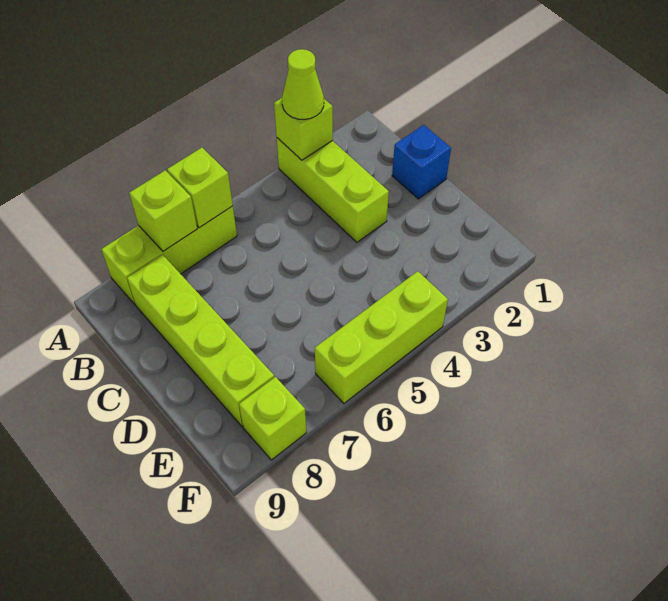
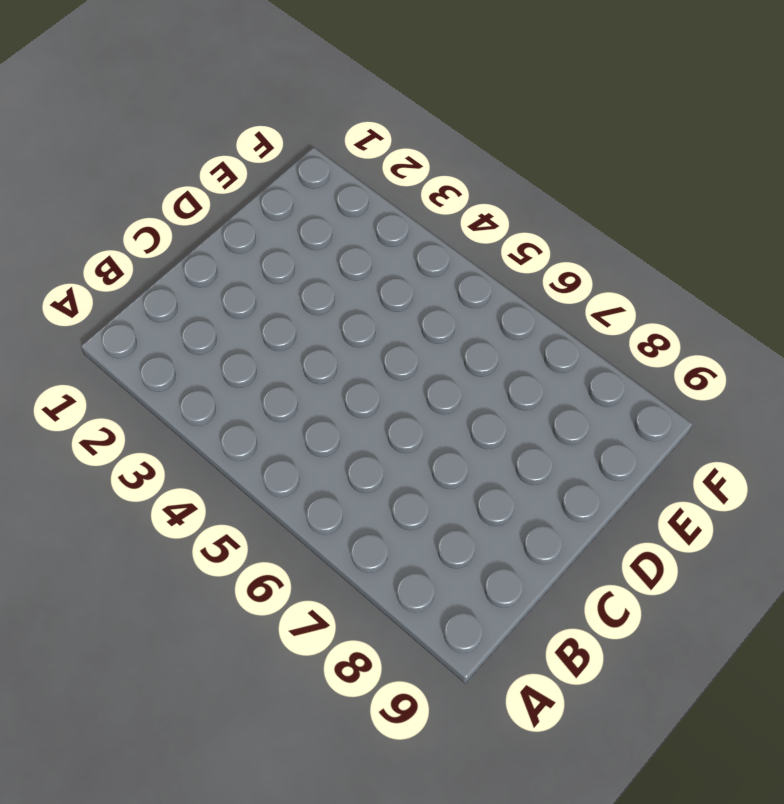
none -> lime 1x3 brick [277,138,389,242]
none -> lime 1x3 brick [101,206,237,304]

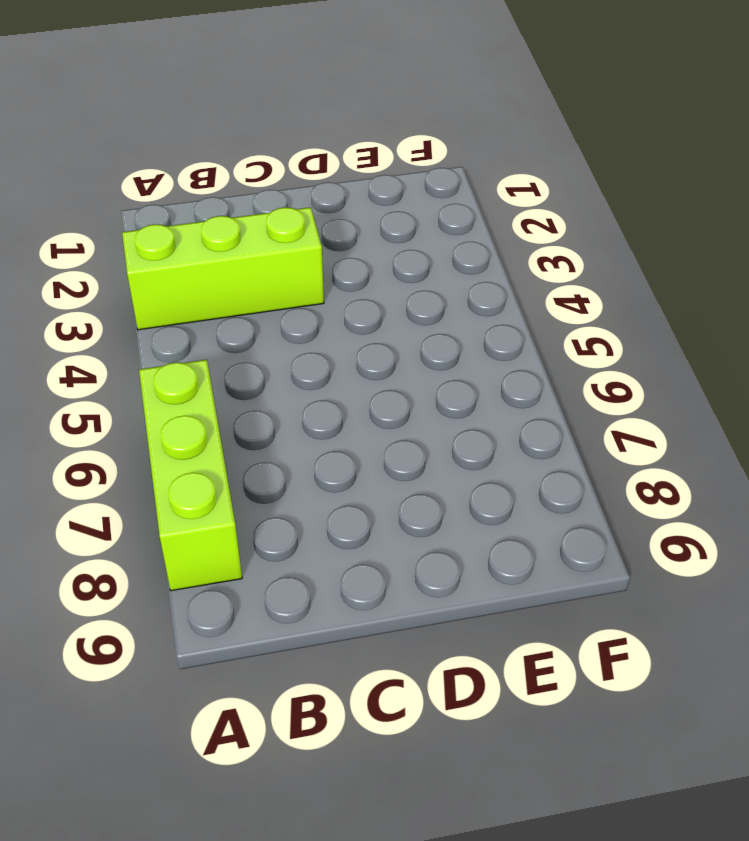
none -> lime 1x4 brick [127,255,274,426]
none -> blue 1x1 brick [392,125,451,199]

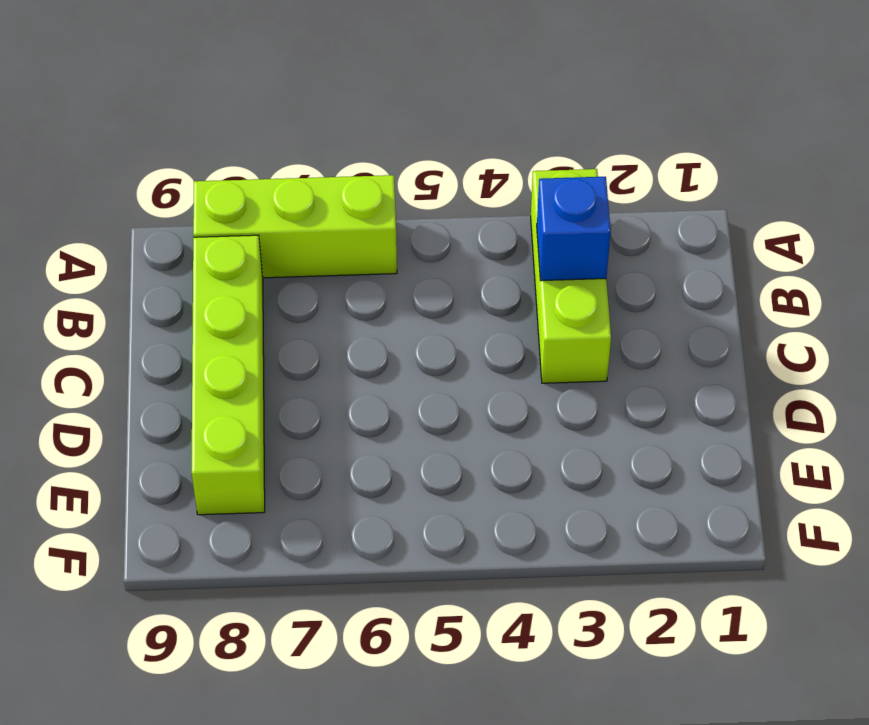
blue 1x1 brick [537,177,611,281] -> blue 1x1 brick moved to [392,125,451,199]
none -> lime 1x3 brick [315,271,448,403]
none -> lime 1x1 brick [239,377,306,460]

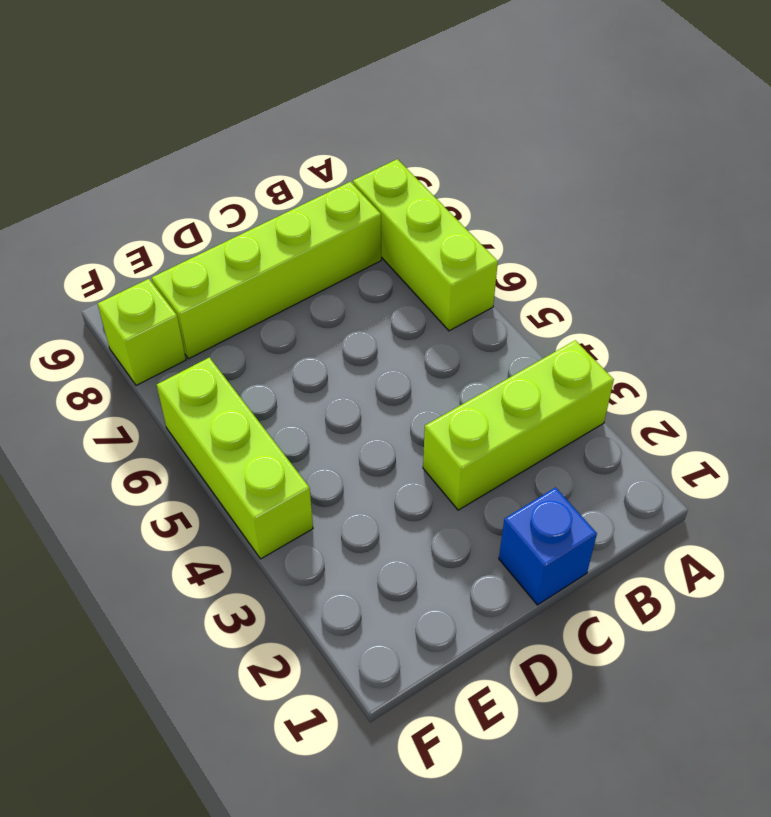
none -> lime 1x1 brick [274,98,333,160]
none -> lime 1x1 brick [167,148,233,228]

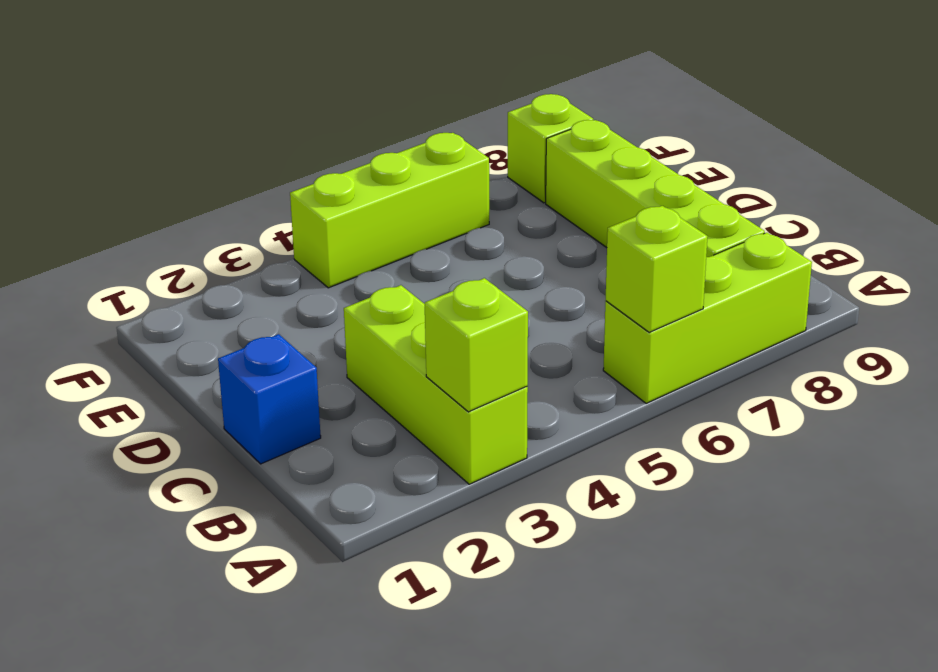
none -> lime 1x1 brick [129,170,197,251]
none -> lime 1x1 cone [282,49,324,120]

